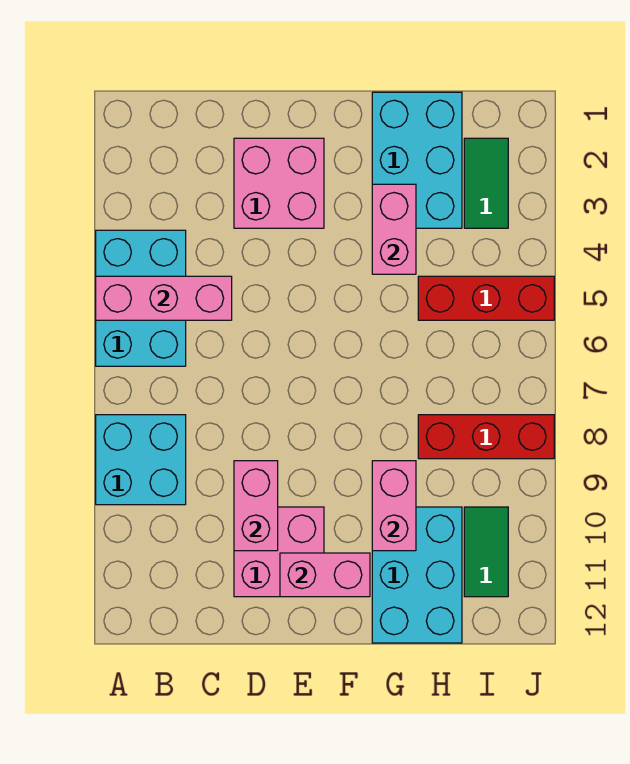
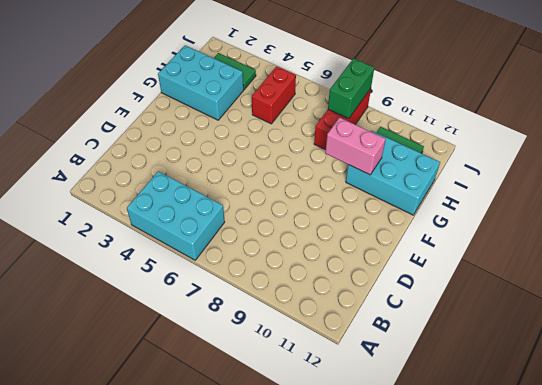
red 1x2 brick [252,66,296,124] -> red 1x3 brick [418,276,554,320]
green 1x2 brick [328,59,374,119] -> none
none -> cyan 2x2 brick [96,415,186,505]
none -> pink 2x2 brick [234,138,324,228]
none -> pink 2x2 brick [234,507,324,597]

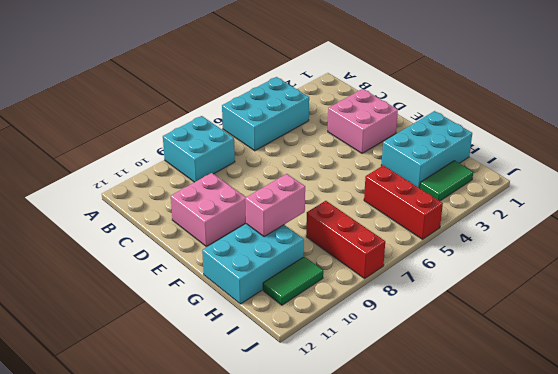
none -> pink 1x3 brick [96,276,232,320]
none -> pink 1x2 brick [234,461,278,551]
none -> pink 1x2 brick [280,553,370,597]

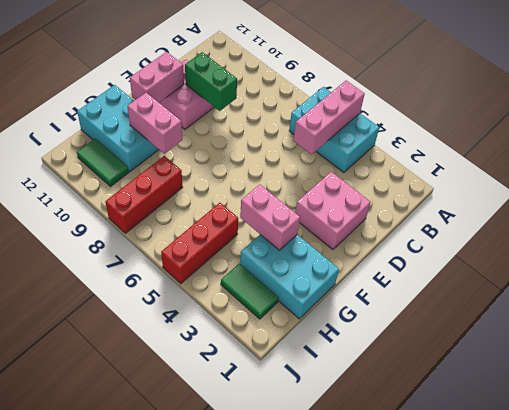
green 1x2 brick [185,52,237,111] -> pink 1x2 brick [234,461,278,551]
none -> cyan 2x2 brick [96,415,186,505]

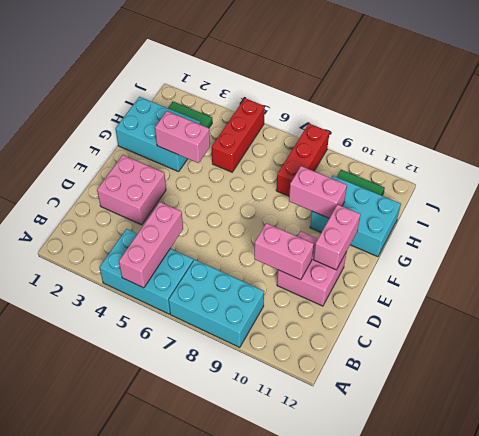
cyan 2x3 brick [169,260,264,347] -> cyan 2x2 brick [96,415,186,505]

